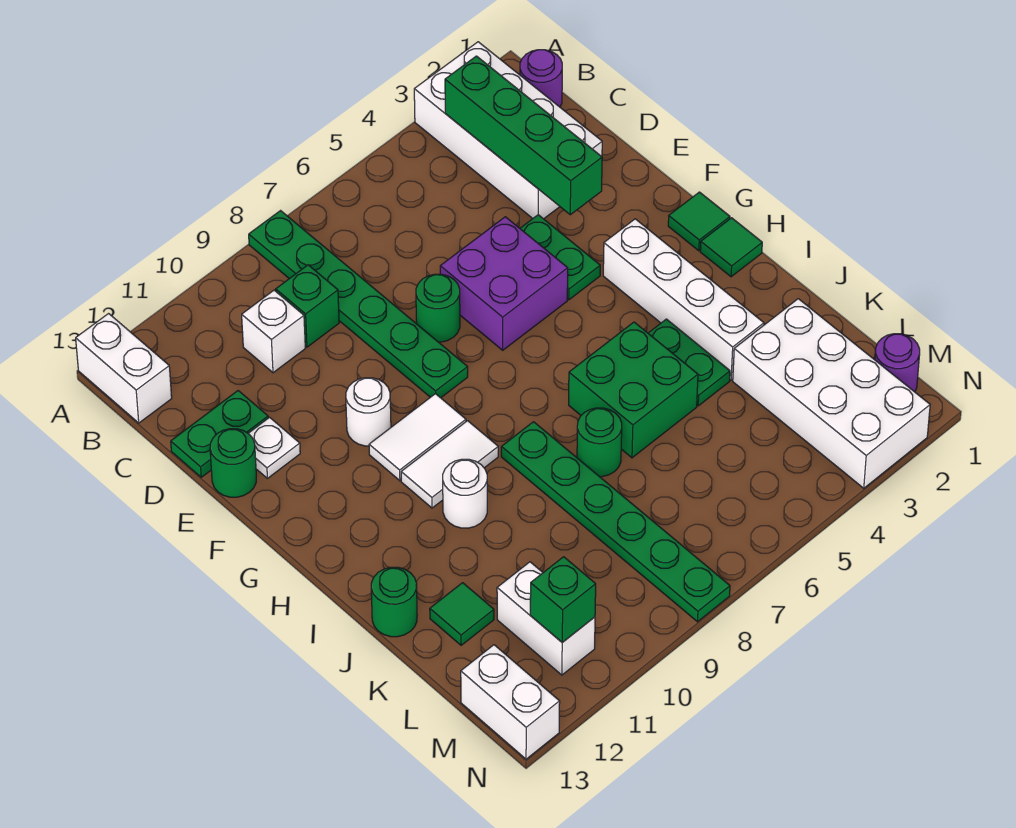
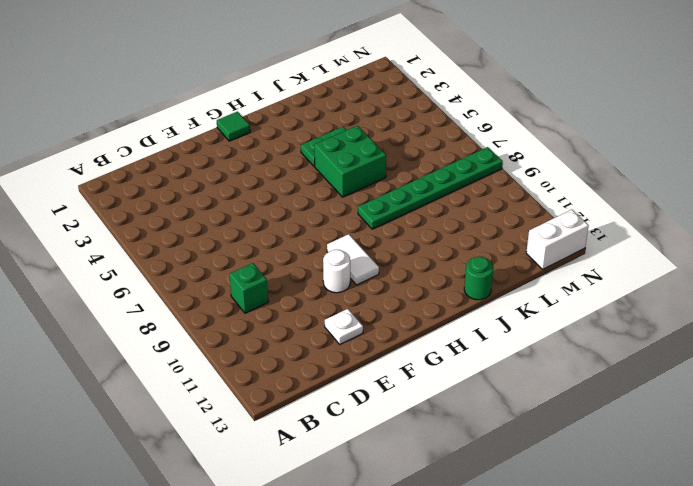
none -> white 2x4 brick [414,42,602,219]
none -> green 1x6 plate [249,211,468,398]
none -> white 1x2 brick [76,314,172,423]
none -> purple 1x1 round brick [520,50,562,107]

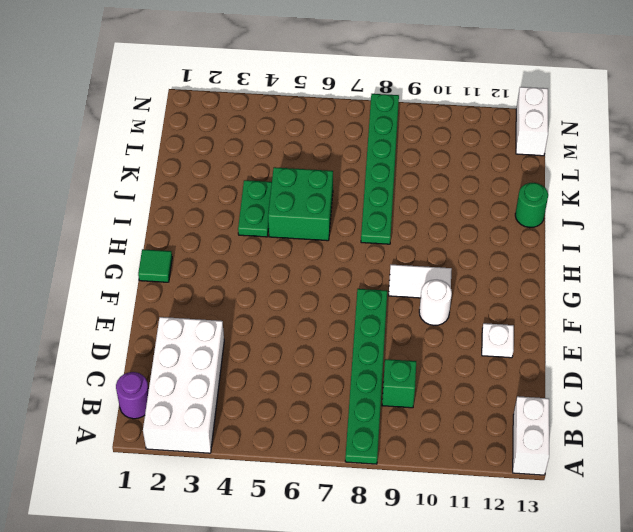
none -> white 1x1 brick [242,290,305,373]
none -> green 1x2 plate [171,391,268,477]
none -> green 1x2 plate [520,215,600,300]
none -> purple 2x2 brick [440,217,568,350]

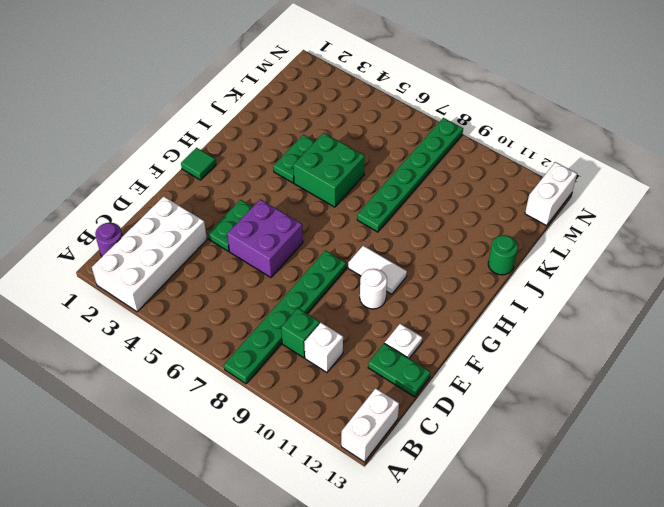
none -> green 1x1 round brick [416,274,460,342]
none -> green 1x1 round brick [210,429,256,497]
none -> white 1x4 brick [603,219,764,380]
none -> green 1x1 tile [700,218,762,277]

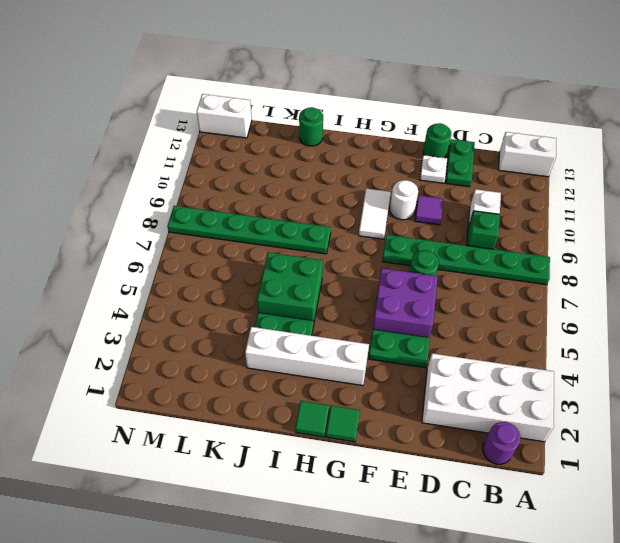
purple 1x1 tile [415,195,443,225] -> none
none -> white 1x2 tile [401,421,498,508]
none -> white 1x1 round brick [443,459,487,528]
none -> green 1x1 round brick [577,408,622,477]
none -> white 2x4 brick [733,299,930,488]

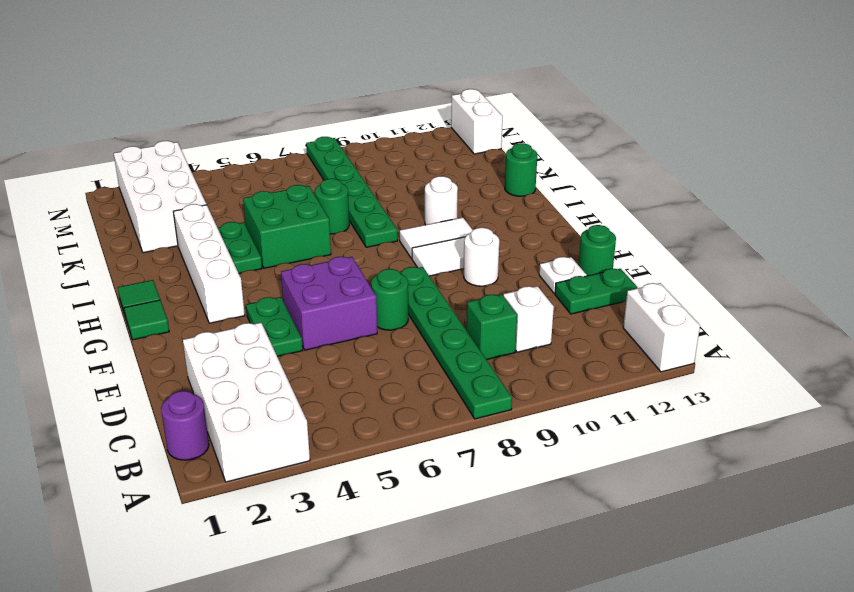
none -> green 1x1 tile [430,583,494,645]
none -> white 1x2 brick [497,562,595,675]
none -> purple 1x1 round brick [875,334,920,392]
none -> green 1x4 brick [445,56,602,215]

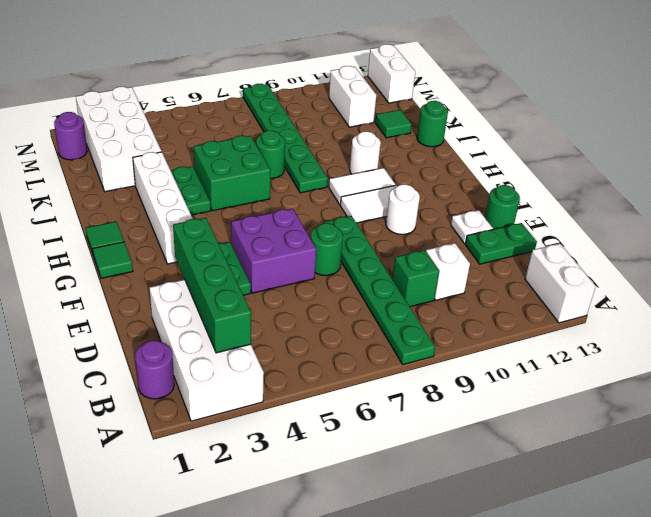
none -> green 1x1 brick [530,557,596,642]

